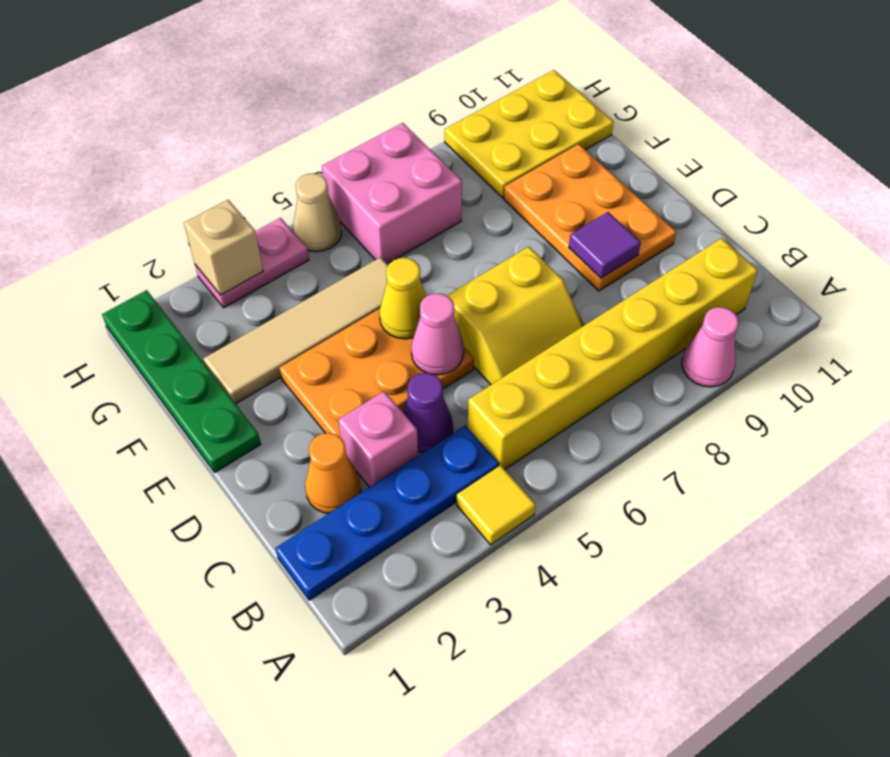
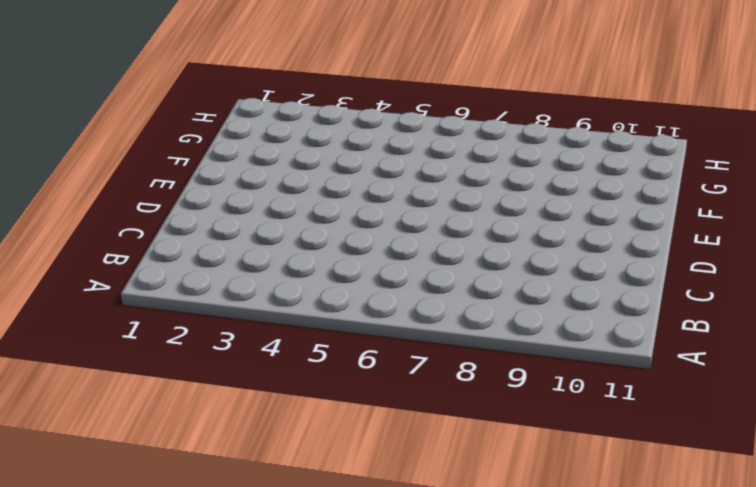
none -> yellow 1x1 tile [457,465,536,545]
none -> pink 1x1 cone [682,307,739,387]
none -> blue 1x4 plate [276,425,499,600]

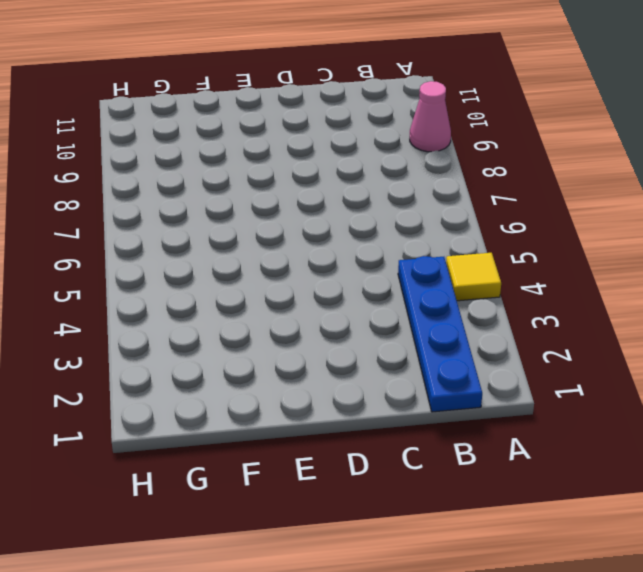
none -> yellow 1x6 brick [468,238,758,469]
none -> orange 1x1 cone [305,433,361,513]
none -> pink 1x1 brick [338,391,418,487]

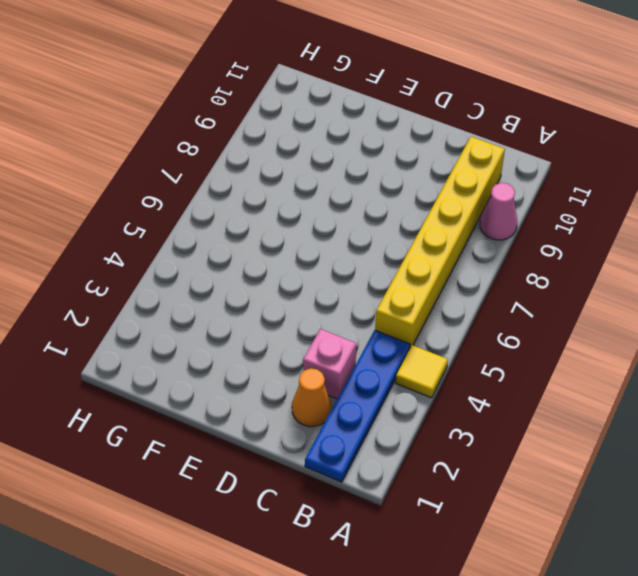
none -> purple 1x1 cone [403,373,453,453]
none -> yellow 2x2 slope [447,247,584,385]
none -> orange 2x3 plate [280,309,474,437]

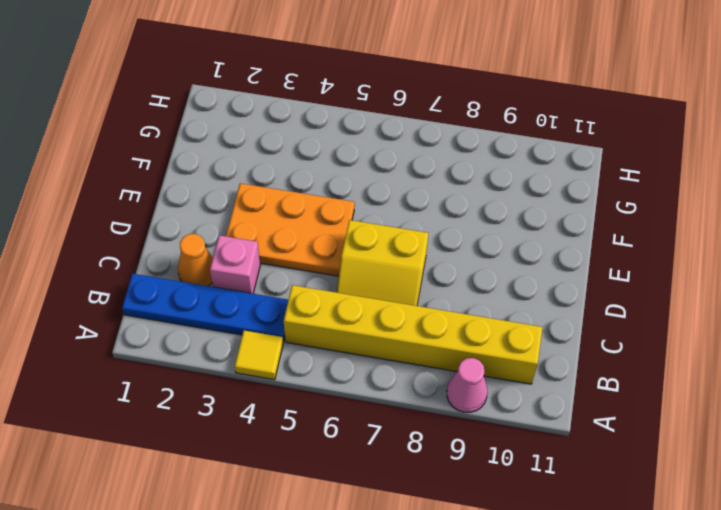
none -> purple 1x1 cone [403,373,453,453]
none -> orange 2x3 plate [504,144,676,291]
none -> green 1x4 plate [102,290,261,472]

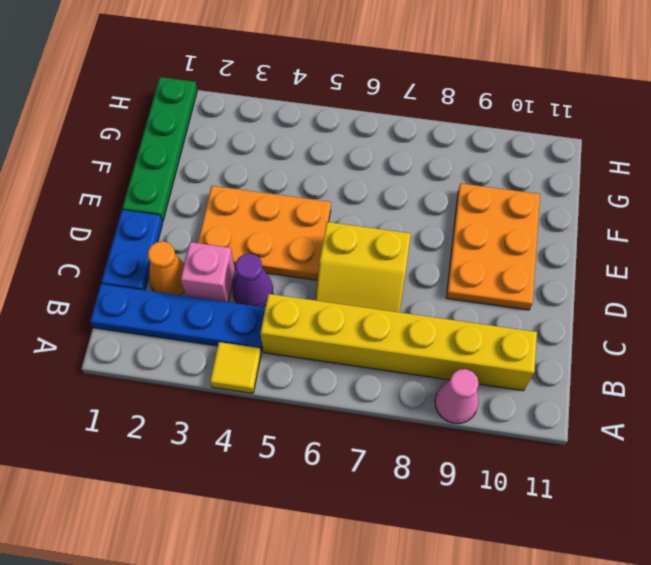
blue 1x2 plate [101,210,163,290] -> none
none -> tan 1x4 tile [203,257,388,404]
none -> pink 2x2 brick [322,123,462,264]
none -> yellow 2x3 plate [445,70,614,198]

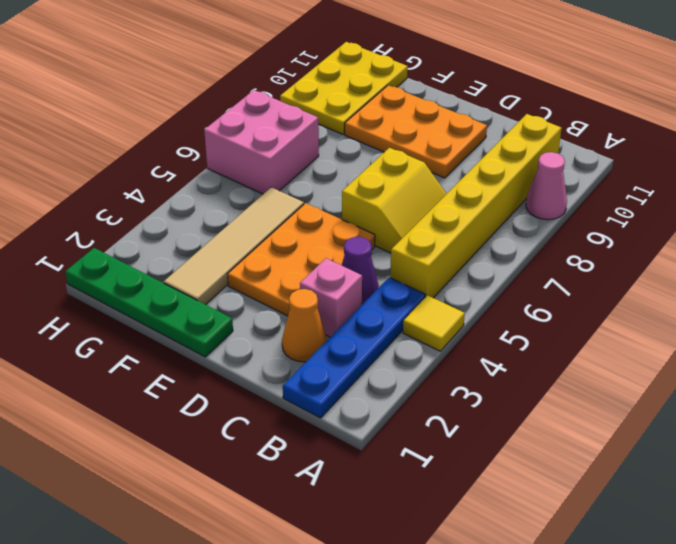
none -> pink 1x2 plate [195,218,309,308]
none -> tan 1x1 cone [293,173,342,252]
none -> pink 1x1 cone [411,293,464,375]

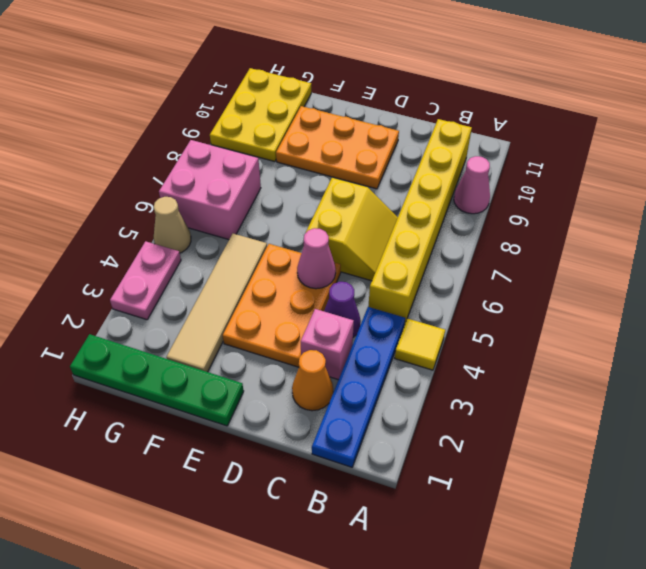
none -> purple 1x1 tile [569,212,641,278]
none -> yellow 1x1 cone [379,258,426,339]
none -> tan 1x1 brick [184,200,263,295]

